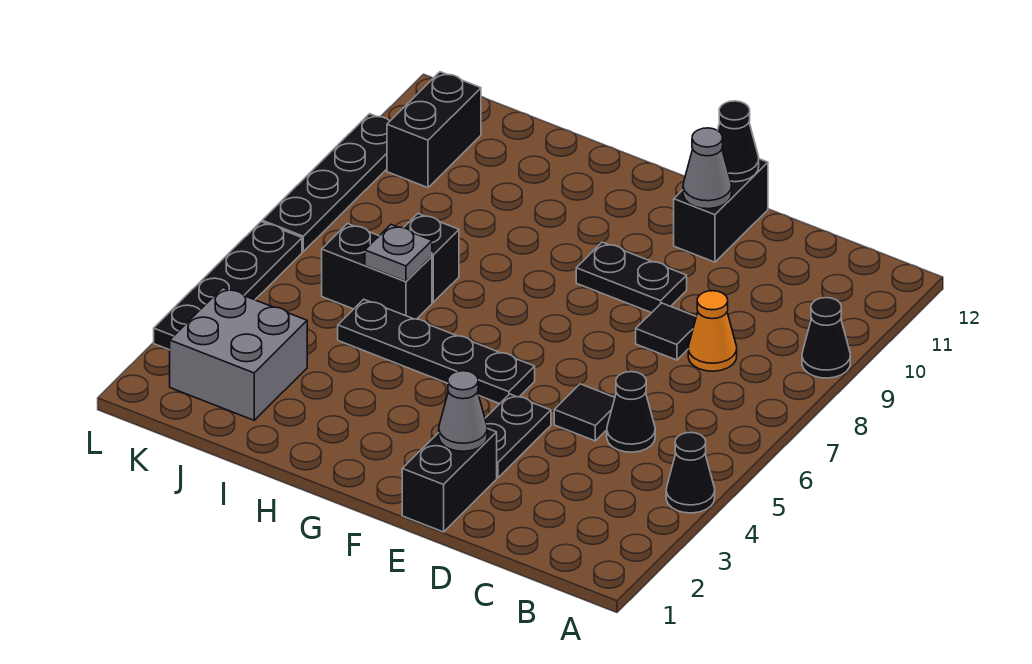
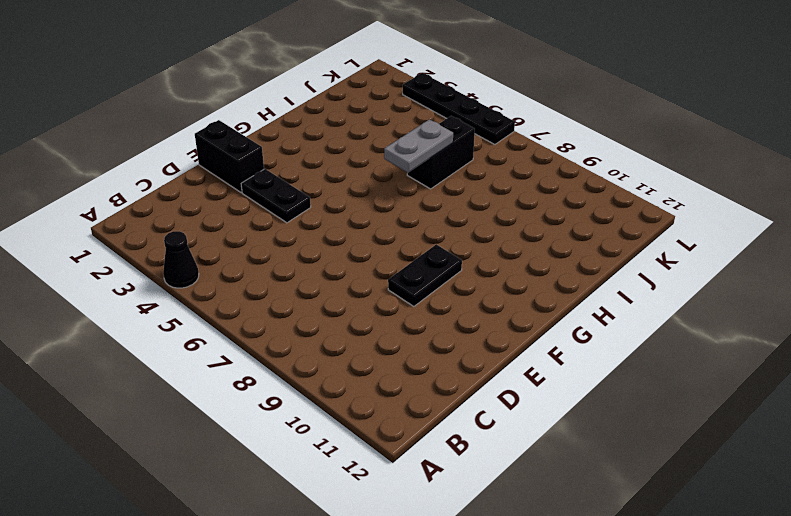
grey 1x2 plate [384,119,453,173] -> grey 1x1 plate [365,225,432,281]
none -> black 1x1 cone [802,298,850,378]
none -> black 1x1 cone [607,372,655,452]
none -> orange 1x1 cone [688,291,737,371]

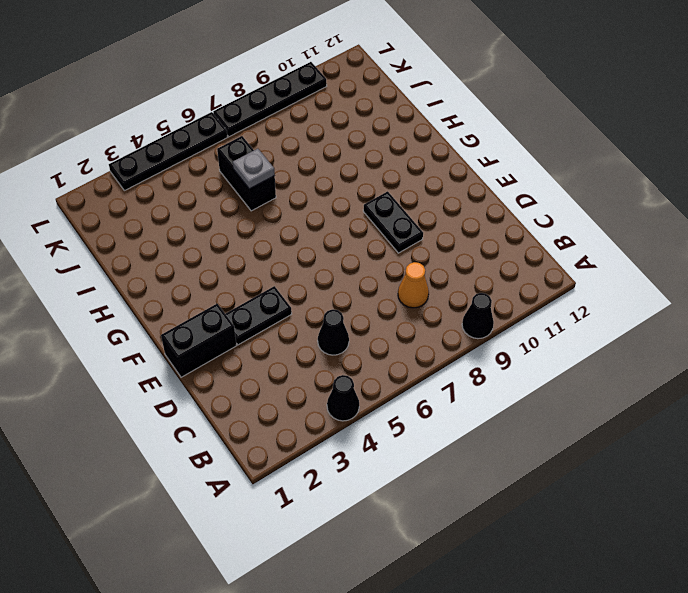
none -> black 1x1 tile [554,384,615,441]
none -> black 1x1 tile [636,303,696,360]
none -> black 1x2 brick [674,159,768,262]

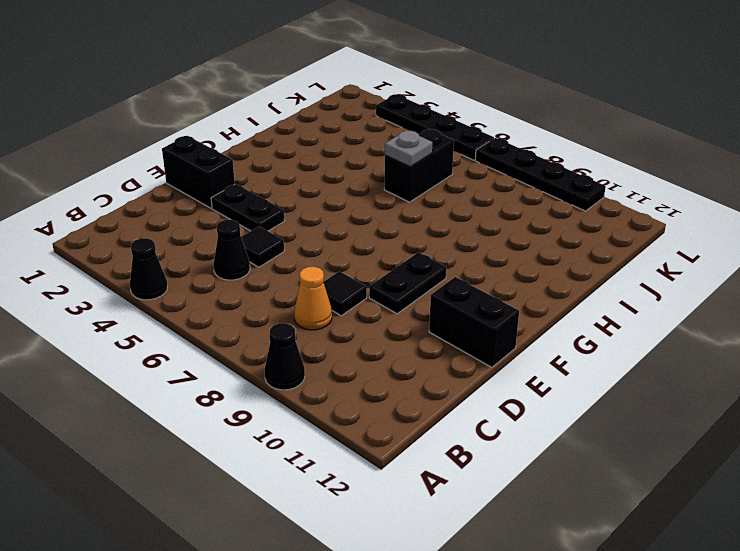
none -> black 1x4 plate [338,299,535,404]
none -> black 1x1 brick [404,214,459,302]
none -> grey 2x2 brick [170,288,307,420]

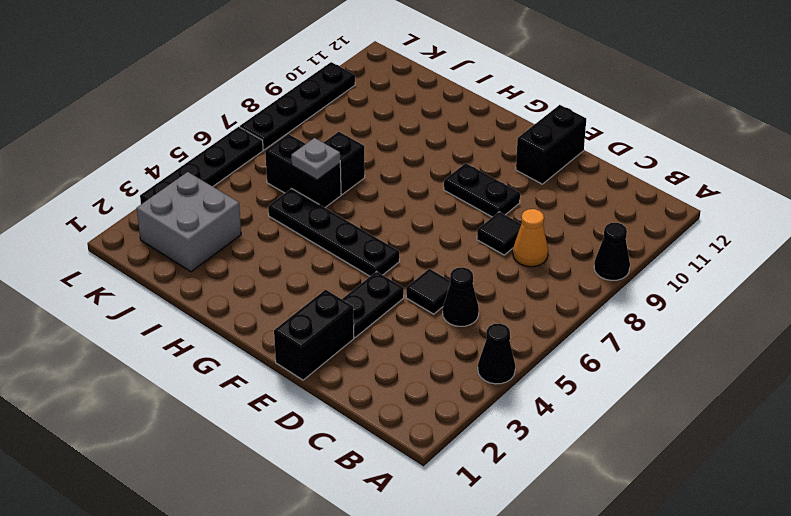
none -> black 1x2 brick [387,72,481,188]
none -> grey 1x1 cone [439,371,487,451]
none -> grey 1x1 cone [683,128,732,209]

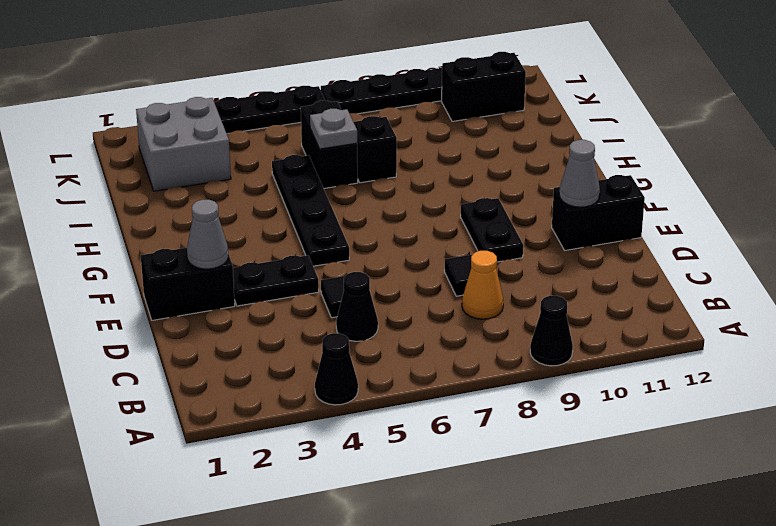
none -> black 1x1 cone [718,101,759,182]

